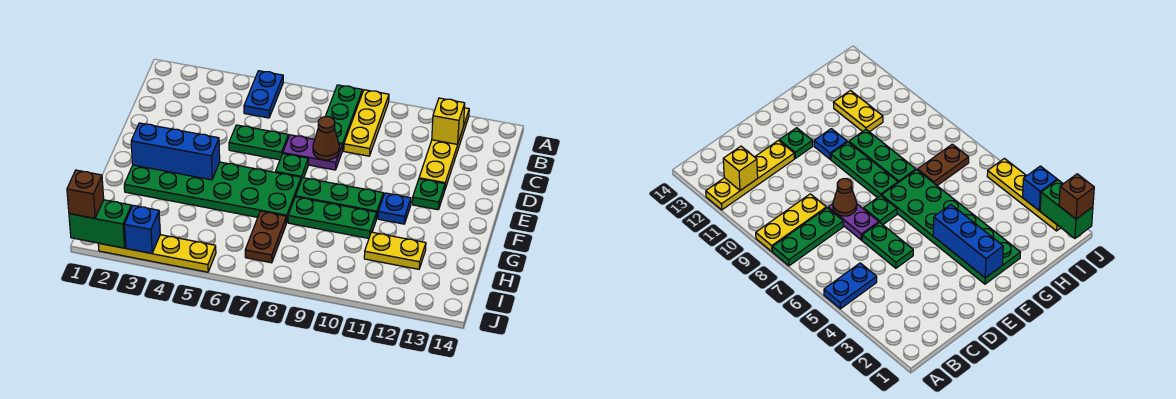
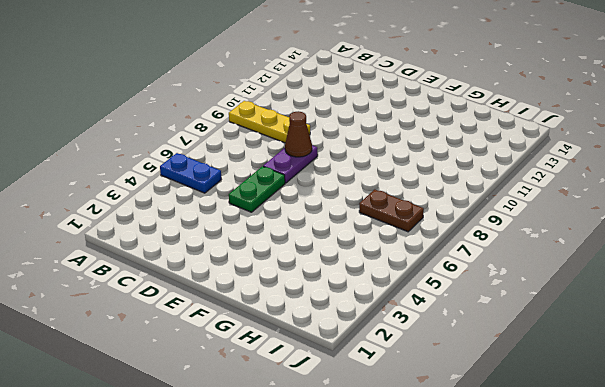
none -> green 1x3 plate [325,85,362,151]
none -> yellow 1x4 plate [419,108,469,189]
none -> green 1x1 plate [276,154,308,180]

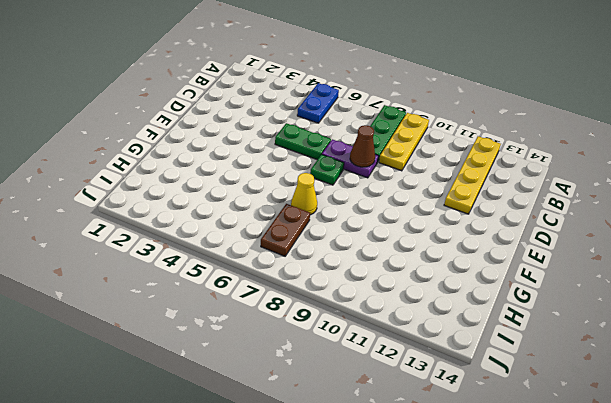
yellow 1x1 cone [291,173,317,215] -> green 2x6 plate [124,162,301,223]
none -> green 1x1 plate [412,179,445,210]
none -> green 1x3 plate [296,178,383,219]
none -> blue 1x1 plate [378,193,411,224]

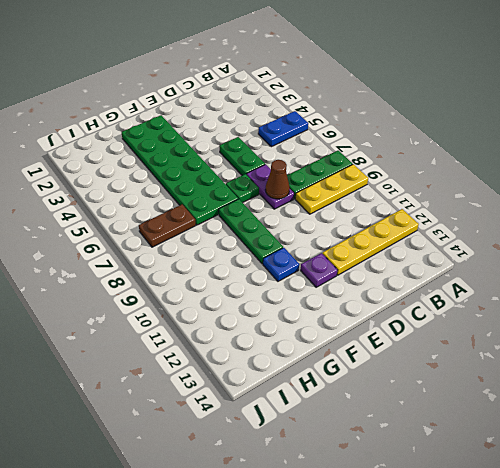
purple 1x1 plate [301,253,337,287] -> green 1x1 plate [412,179,445,210]
none -> green 1x3 plate [288,197,377,238]
none -> yellow 1x2 plate [364,232,426,269]
none -> yellow 1x4 plate [98,235,216,272]

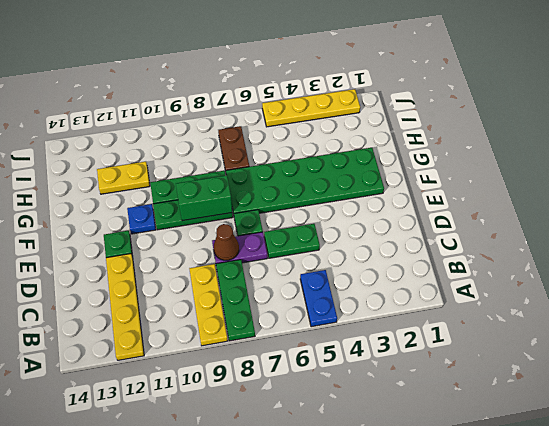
green 1x2 brick [176,175,232,221] -> green 1x2 brick moved to [69,200,132,248]
none -> yellow 1x1 brick [432,98,465,144]
none -> blue 1x3 brick [131,123,220,180]
none -> blue 1x1 brick [124,205,160,253]

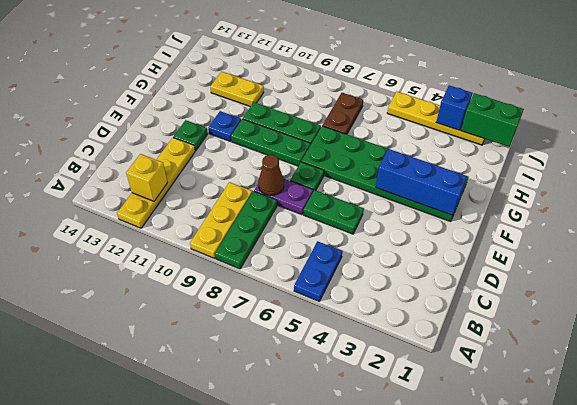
none -> brown 1x1 brick [67,170,104,218]

